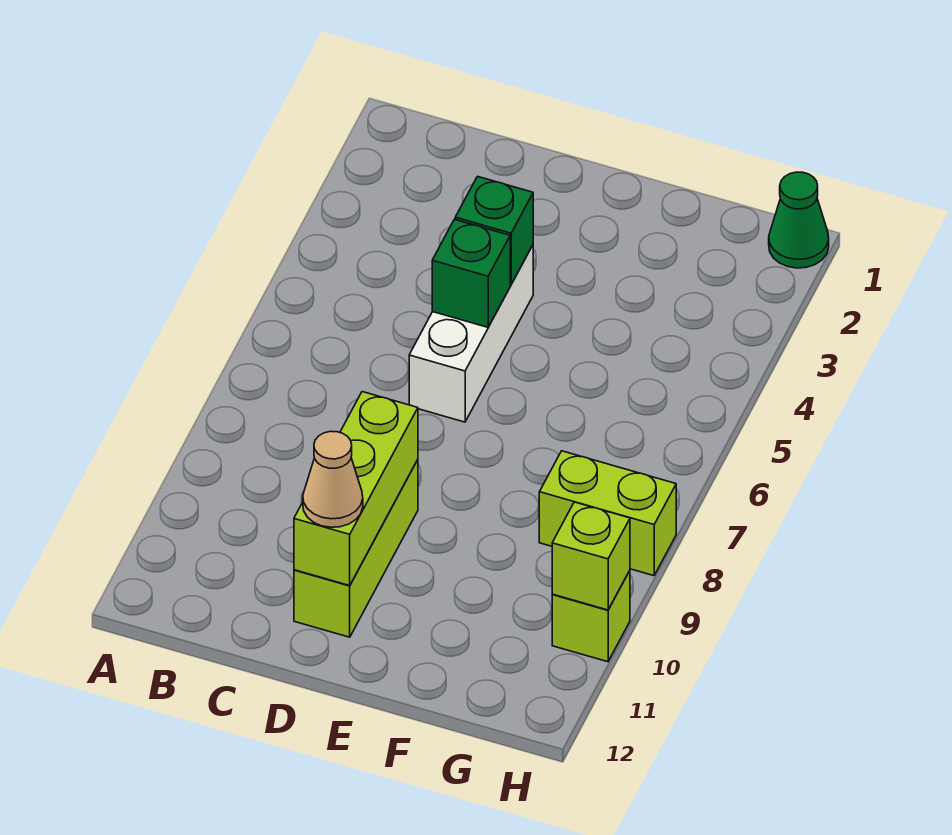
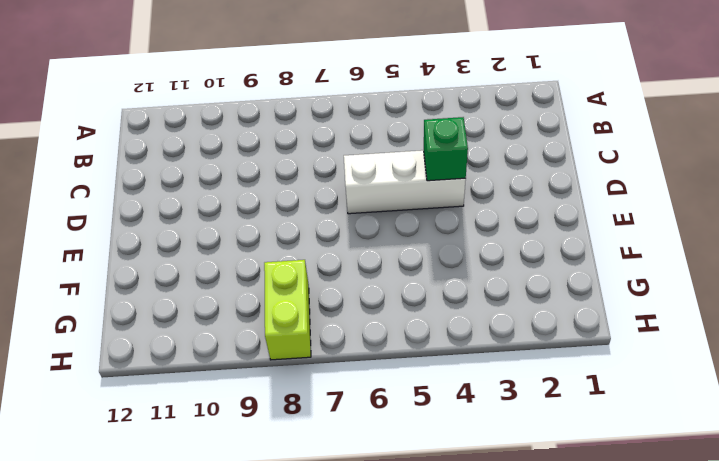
none -> lime 1x3 brick [294,460,418,637]
none -> green 1x1 cone [769,172,829,268]

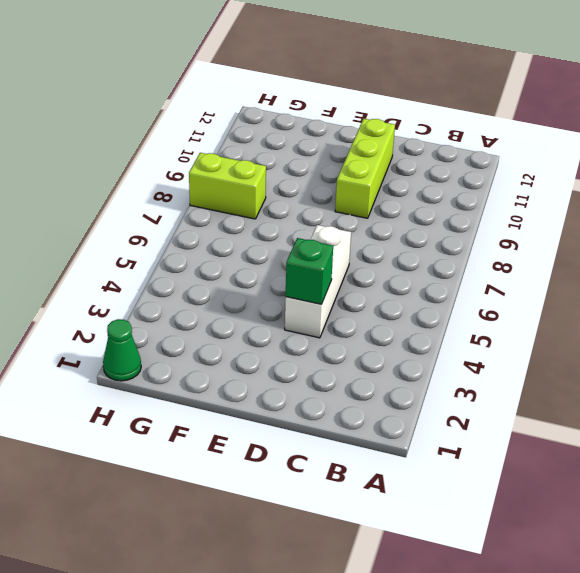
none -> lime 1x1 brick [552,571,630,662]
none -> green 1x1 brick [432,219,510,327]

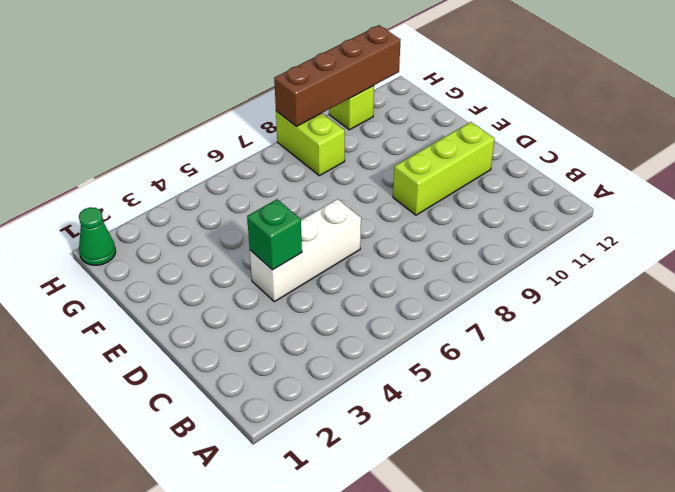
brown 1x4 brick [274,25,401,126] -> lime 1x1 brick [552,502,630,610]
none -> green 1x1 brick [432,219,510,327]
none -> lime 1x3 brick [294,392,418,586]

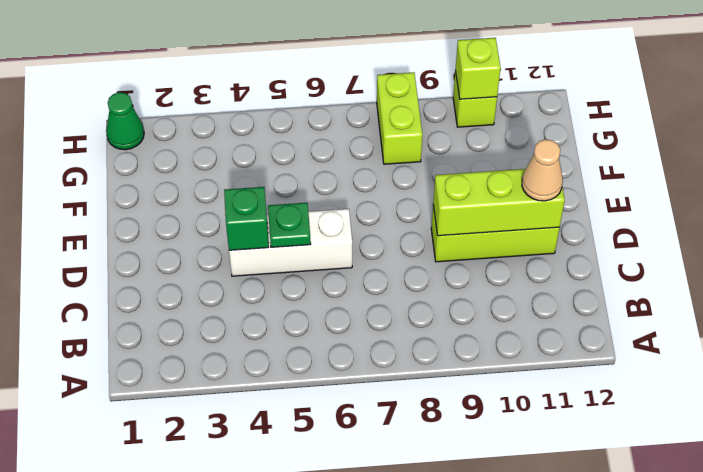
green 1x1 plate [268,203,311,247] -> green 1x1 brick [432,219,510,327]

